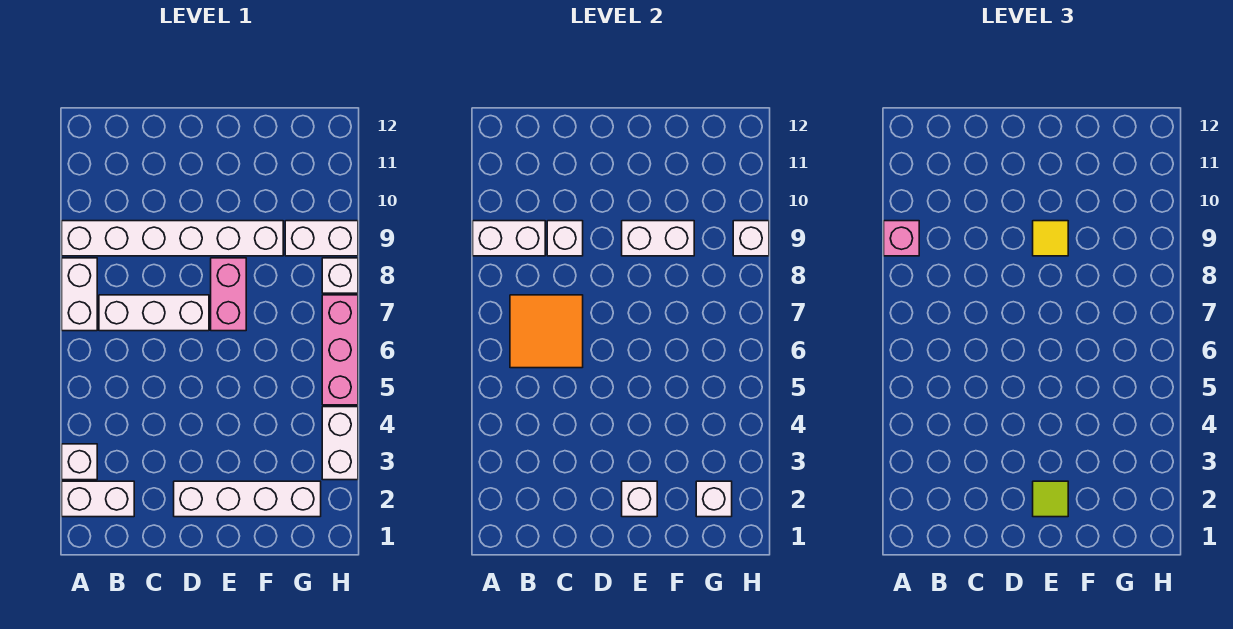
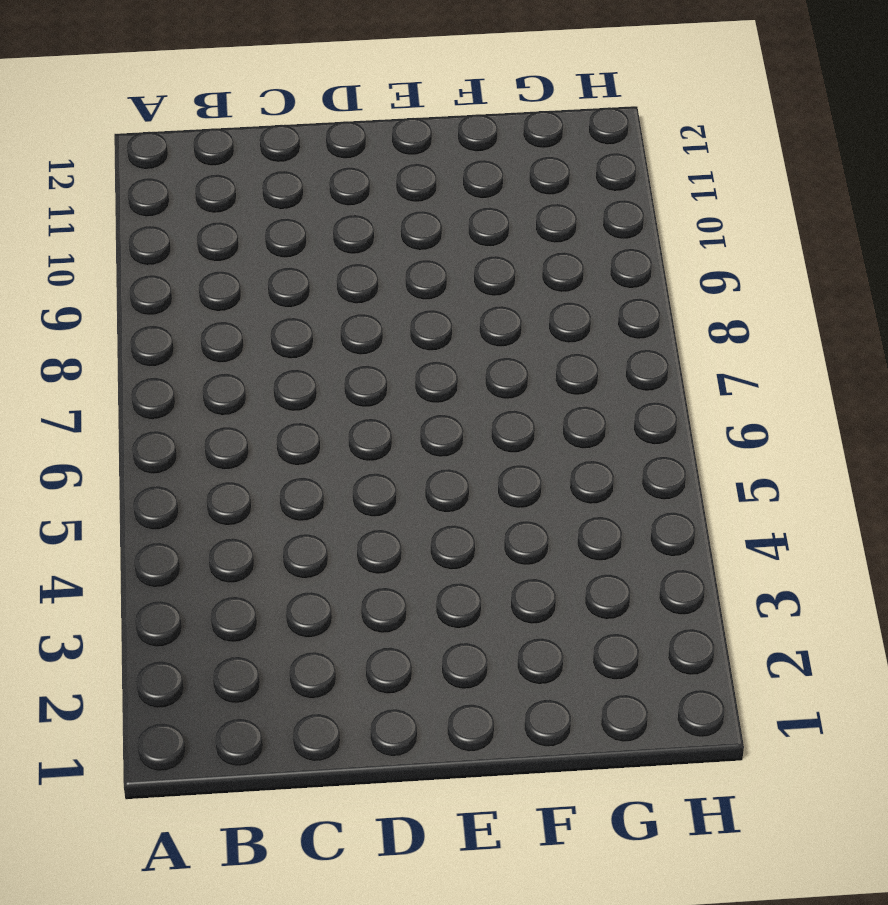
none -> white 1x2 brick [62,481,134,517]
none -> white 1x1 brick [62,444,97,480]
none -> white 1x2 brick [62,258,97,331]

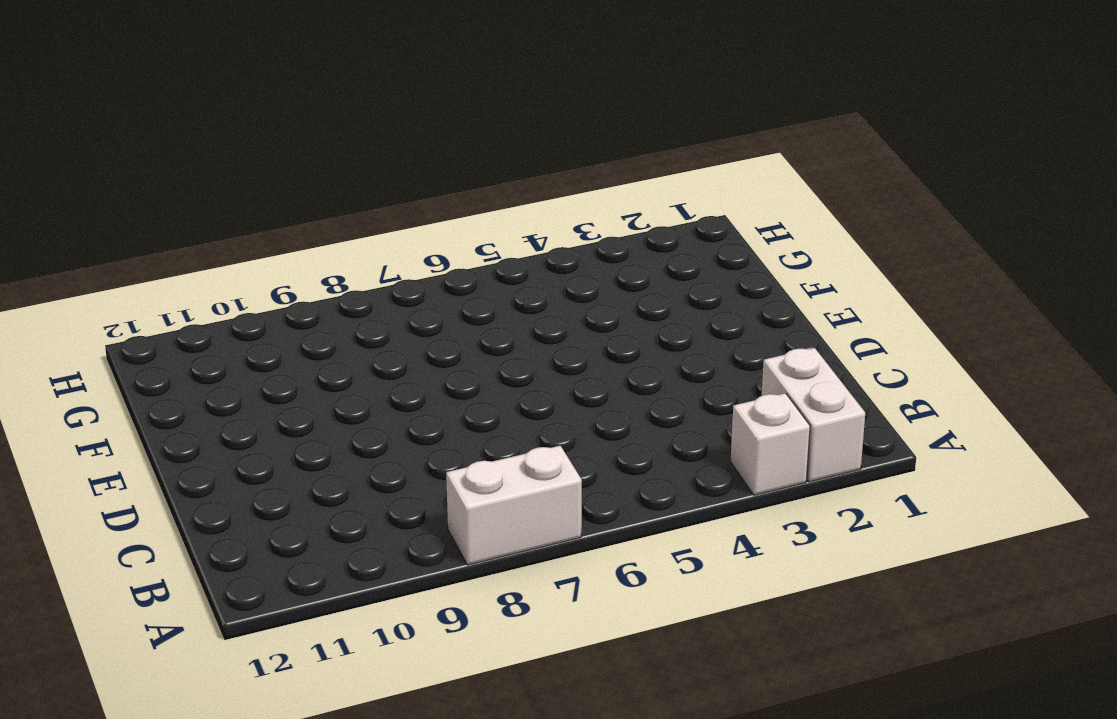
none -> white 1x6 brick [62,221,283,256]
none -> white 1x3 brick [99,295,209,331]
none -> white 1x4 brick [174,481,321,517]

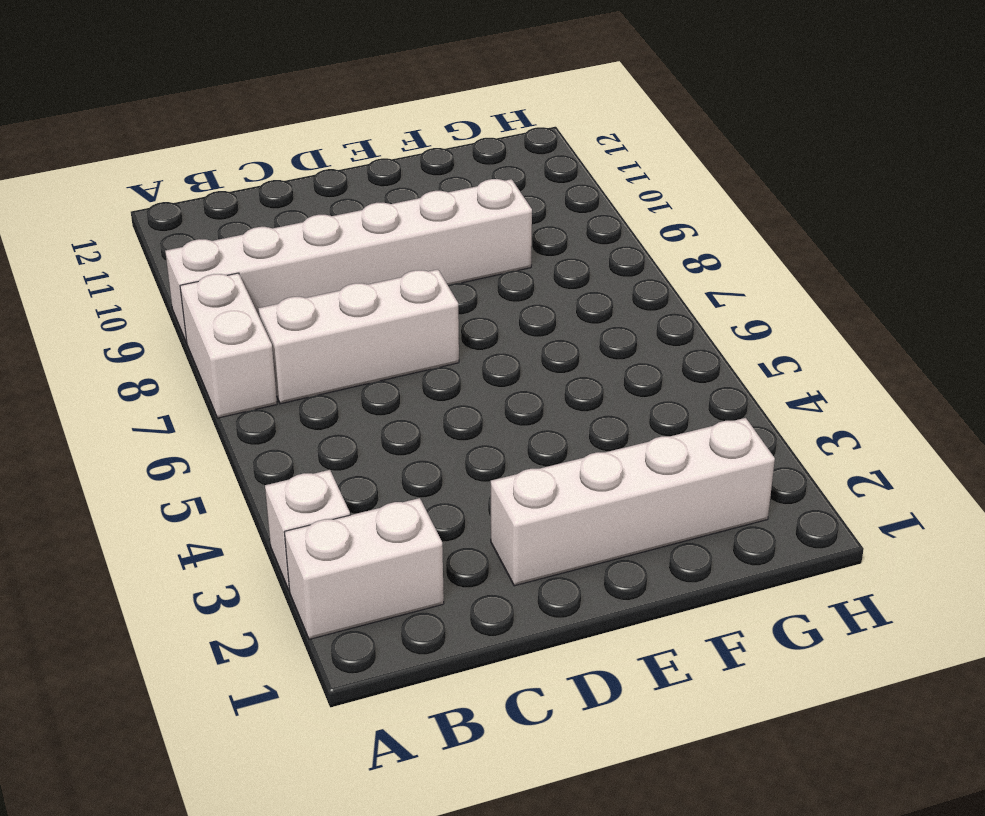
none -> pink 1x2 brick [211,258,246,331]
none -> white 1x2 brick [285,221,358,256]
none -> white 1x2 brick [322,407,358,480]

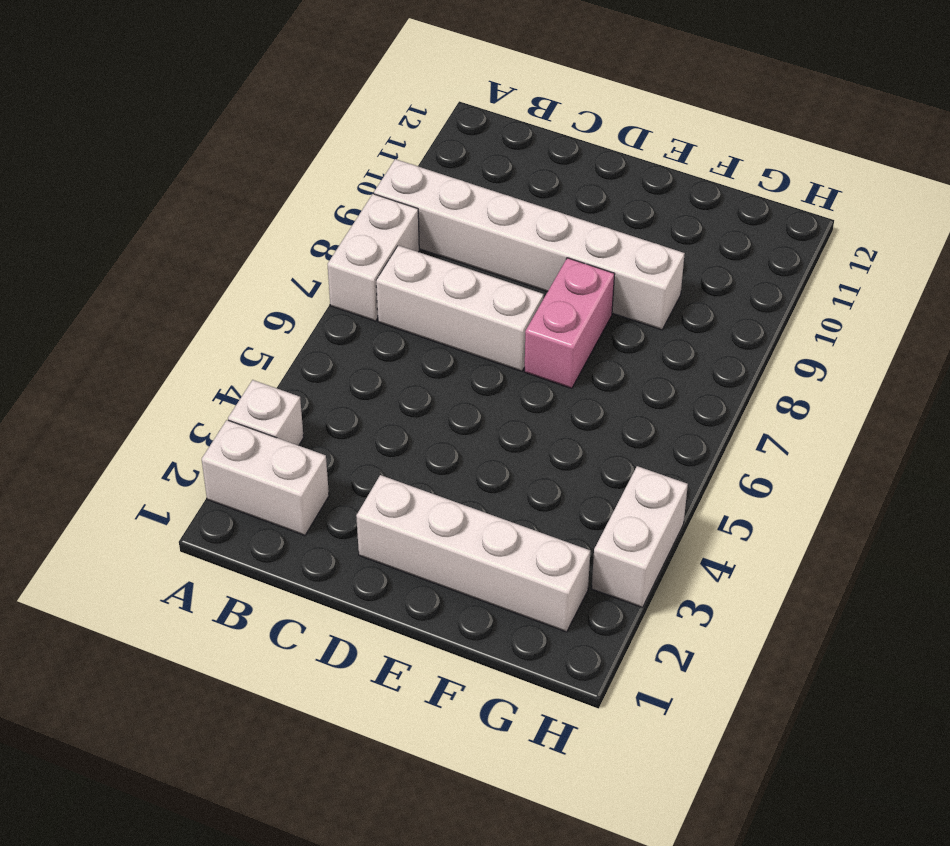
none -> white 1x2 brick [285,221,358,256]
none -> pink 1x3 brick [322,295,358,405]
none -> white 1x1 brick [322,258,358,293]

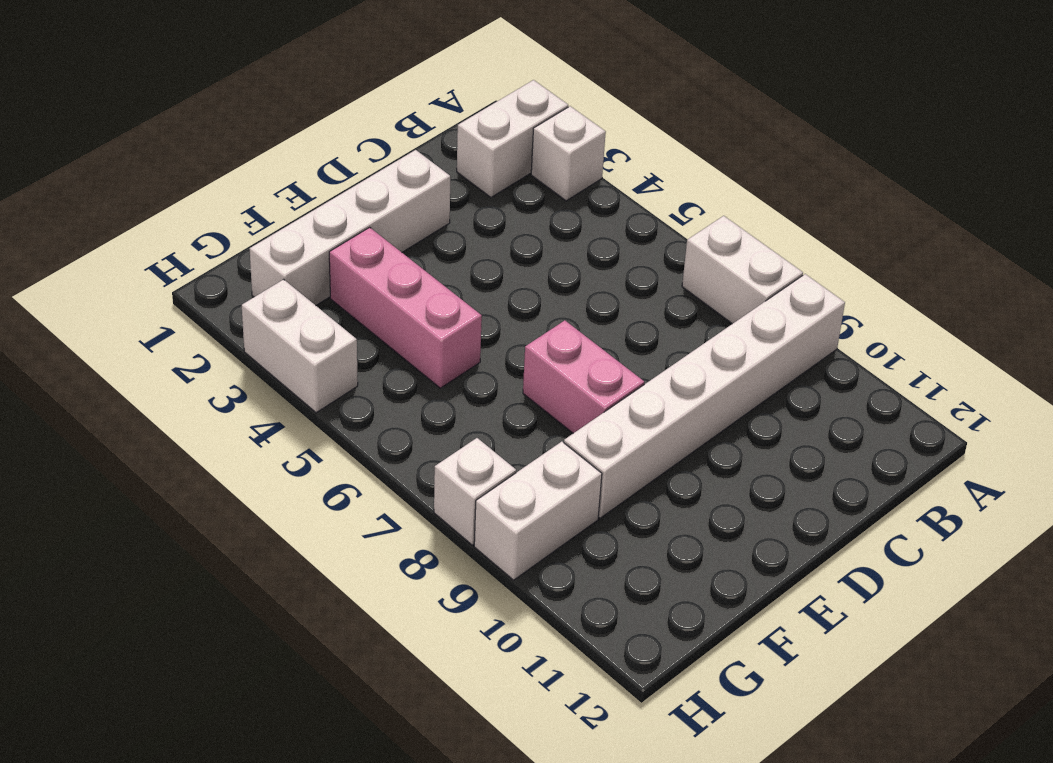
pink 1x3 brick [329,227,482,388] -> pink 1x3 brick moved to [322,295,358,405]
none -> white 1x3 brick [99,295,209,331]
none -> white 1x2 brick [473,221,545,256]
none -> orange 2x2 tile [510,295,583,368]

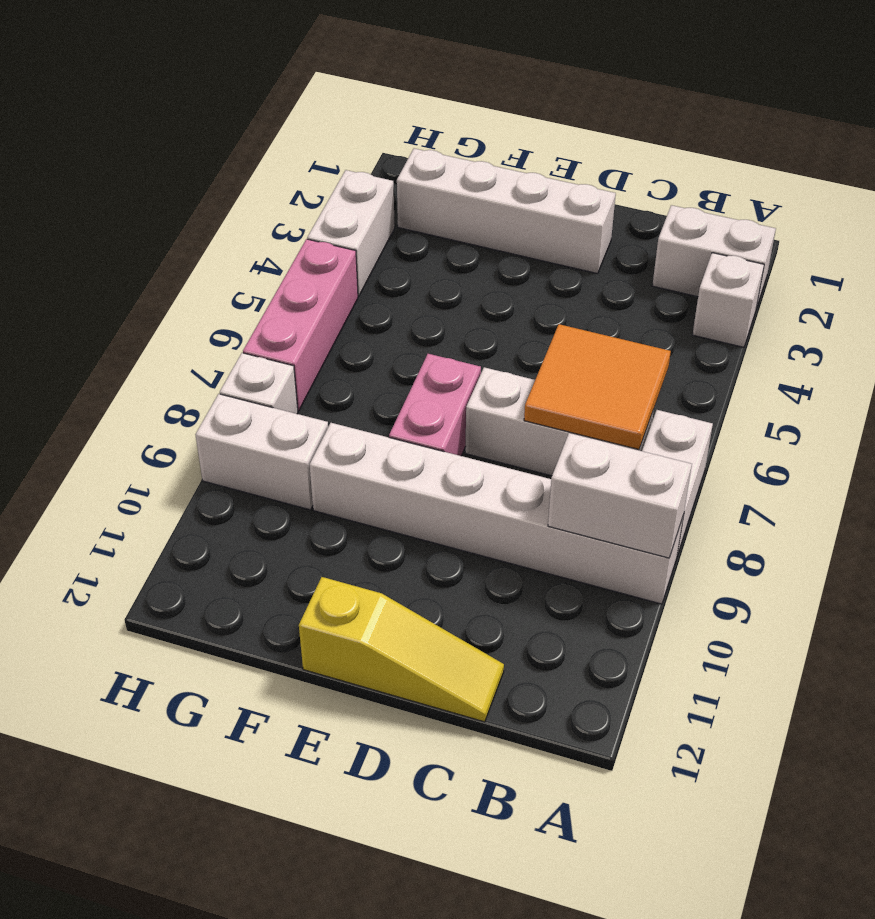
yellow 1x3 slope [299,577,504,722] -> none
none -> white 1x1 brick [547,221,583,256]
none -> white 1x1 brick [622,481,657,517]
none -> white 1x2 brick [622,221,694,256]

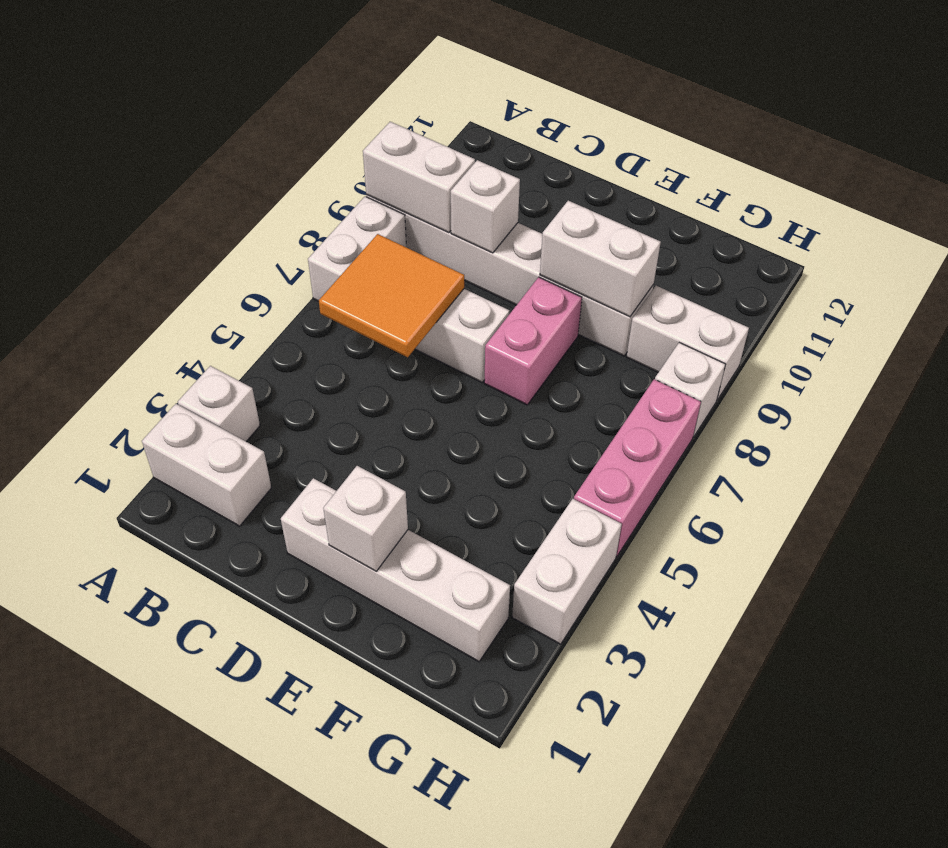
none -> white 1x1 brick [696,481,732,517]
none -> white 1x1 brick [733,221,769,256]
none -> pink 1x1 brick [884,221,919,256]

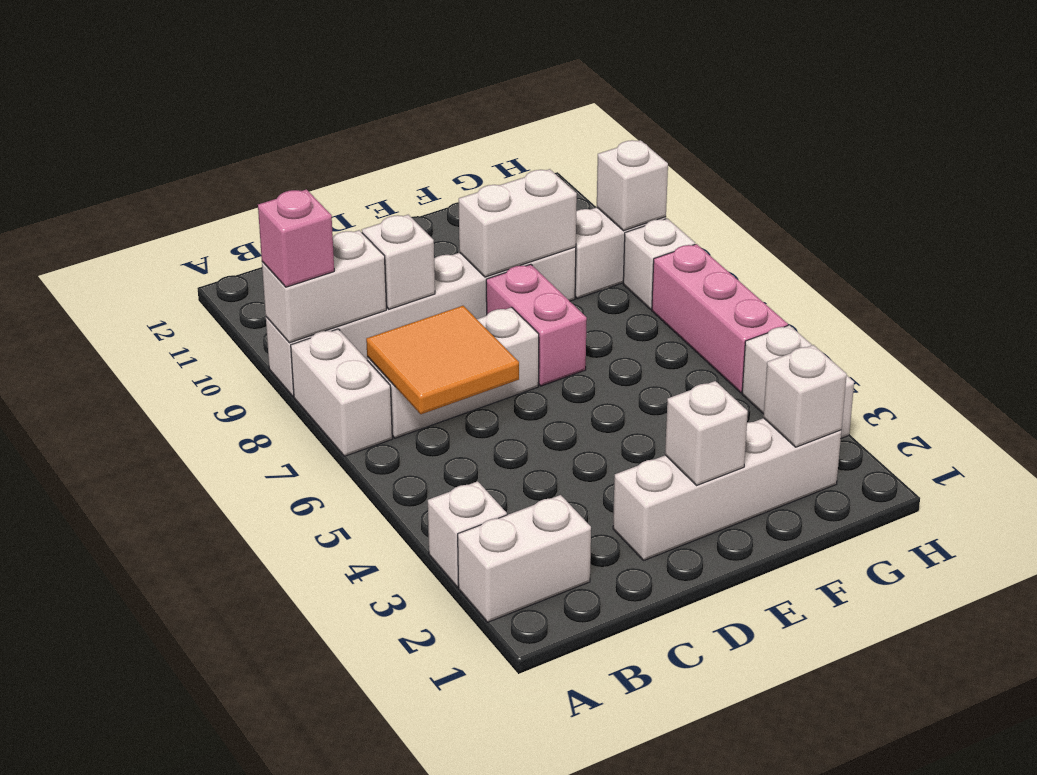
none -> lime 1x1 tile [1033,481,1068,517]
none -> yellow 1x1 tile [1033,221,1068,256]

